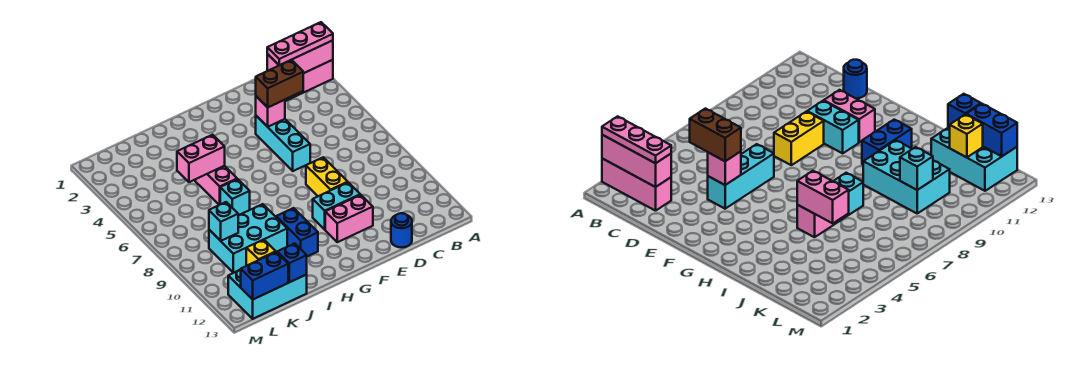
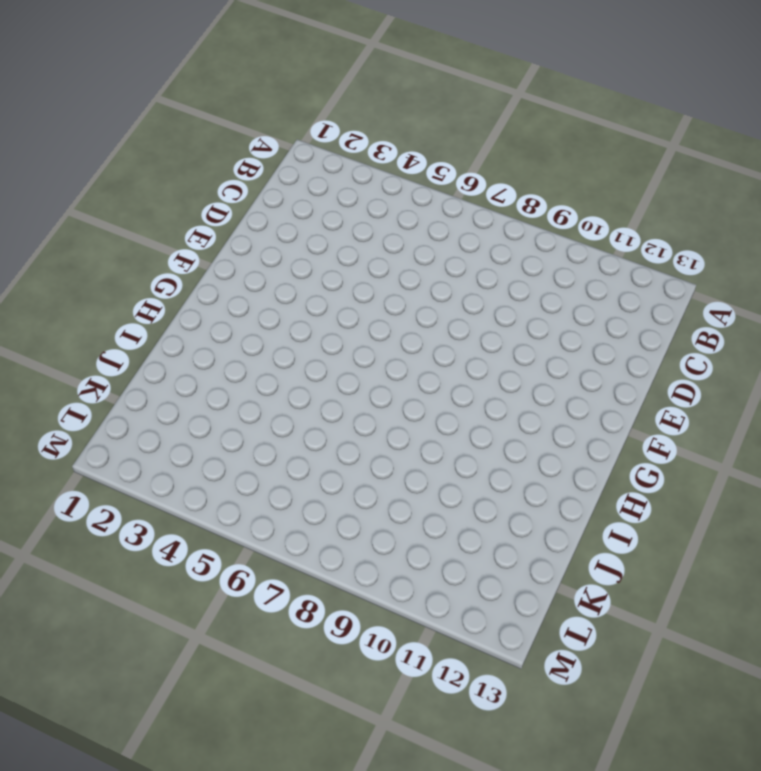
none -> pink 1x3 brick [285,60,333,101]
none -> blue 1x1 round brick [391,213,412,248]
none -> cyan 1x3 brick [256,116,310,171]

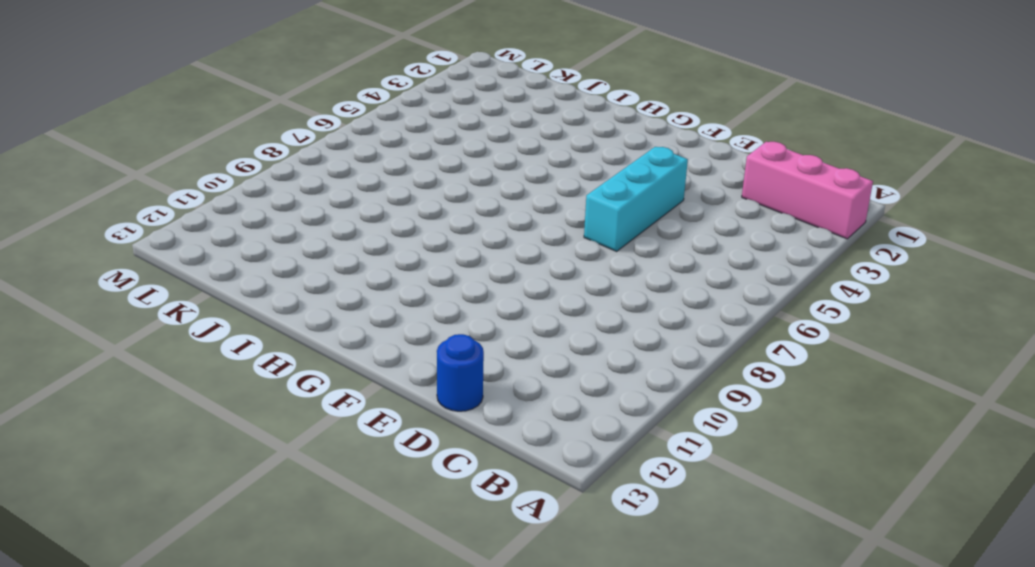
none -> yellow 1x2 brick [306,157,348,196]
none -> cyan 1x2 brick [313,182,360,230]
none -> pink 1x2 brick [325,195,373,242]

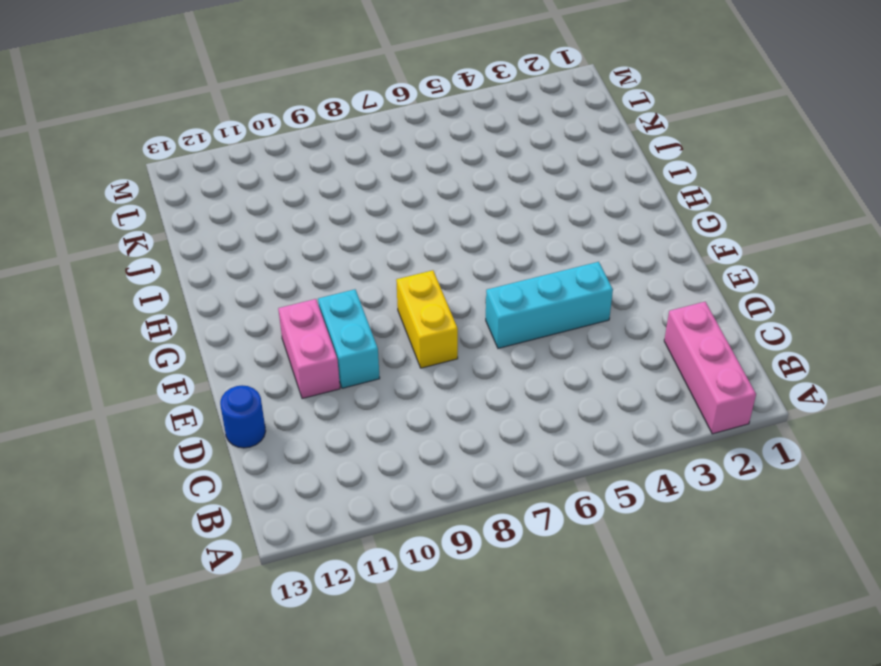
yellow 1x2 brick [396,270,458,368] -> yellow 1x2 brick turned to [306,157,348,196]
none -> blue 1x2 brick [276,208,318,256]
none -> pink 1x2 brick [195,166,237,205]
none -> cyan 1x1 brick [220,179,250,215]

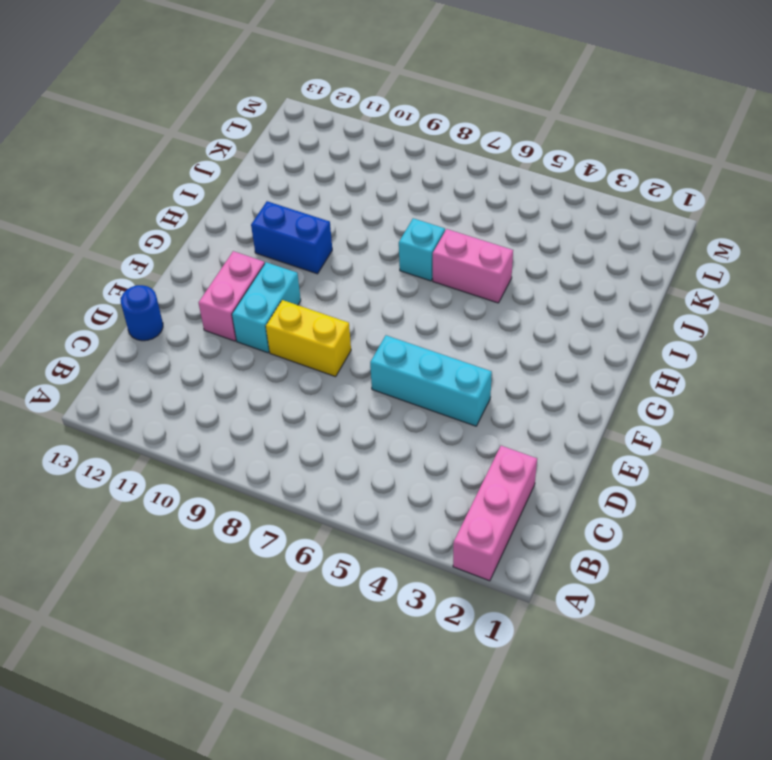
none -> cyan 2x3 brick [209,204,287,273]
none -> cyan 2x3 brick [228,270,307,319]
none -> pink 1x3 brick [267,40,333,73]

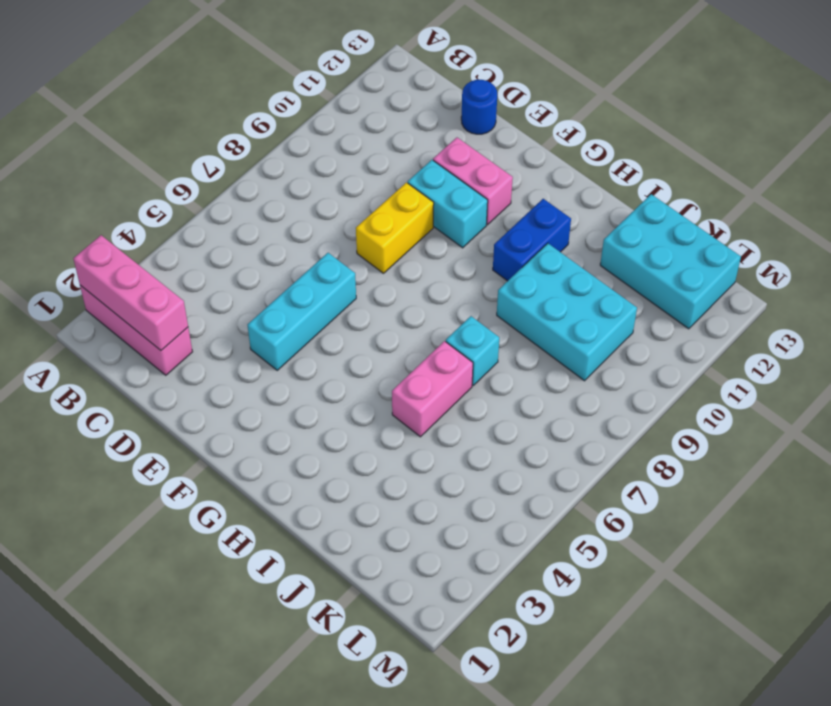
none -> pink 1x1 brick [256,96,285,127]
none -> pink 1x2 brick [177,135,225,182]
none -> blue 1x1 brick [277,243,307,282]

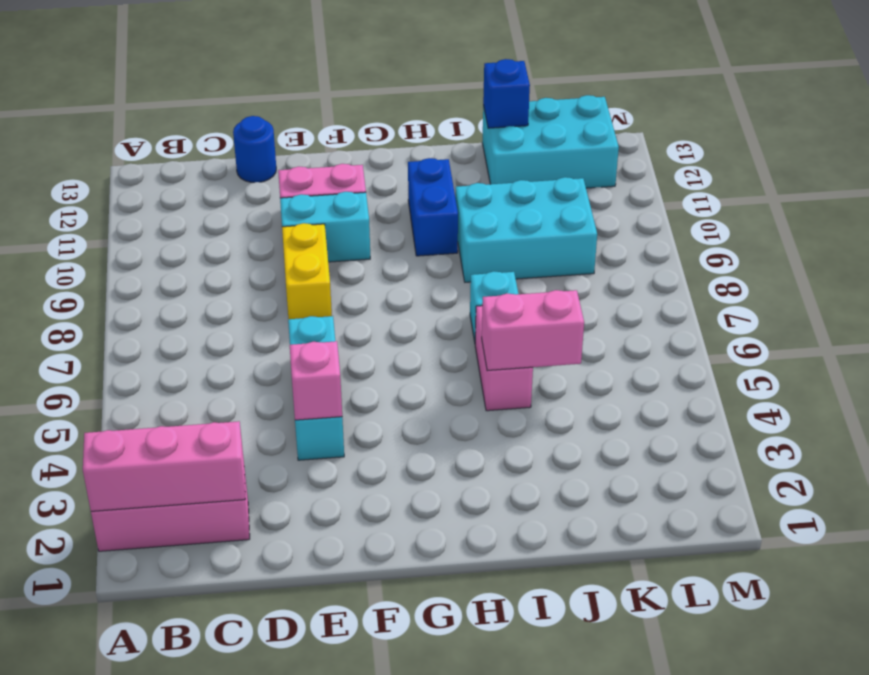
none -> cyan 1x1 brick [209,202,238,241]
none -> yellow 1x1 brick [246,240,276,266]
none -> blue 1x2 brick [241,252,288,299]

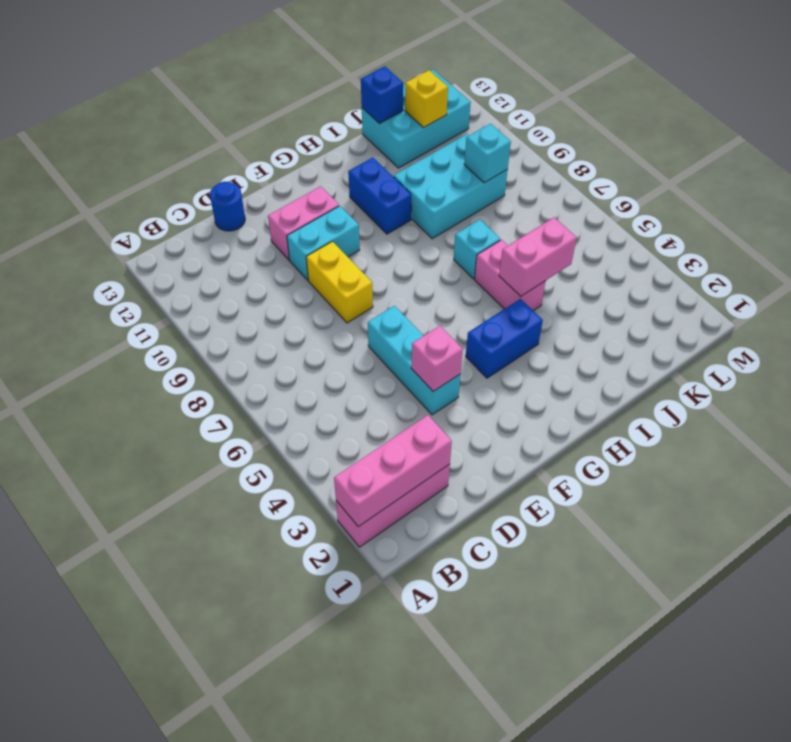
blue 1x2 brick [466,299,543,378] -> blue 1x2 brick moved to [241,252,288,299]
none -> pink 1x3 plate [267,22,333,65]
none -> brown 1x2 brick [256,60,303,107]

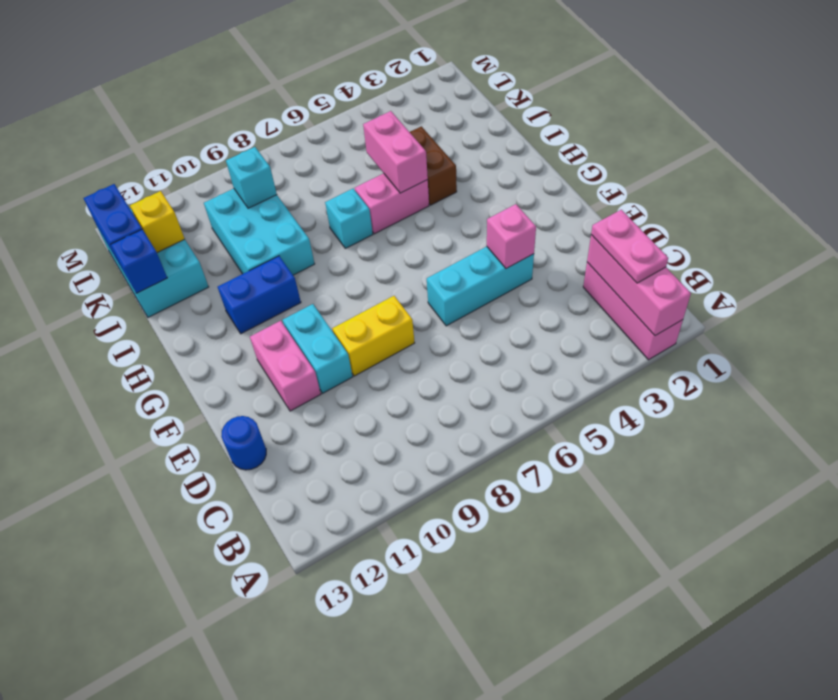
pink 1x2 plate [591,210,668,283] -> pink 1x3 plate [267,22,333,65]
brown 1x2 brick [410,126,457,205] -> brown 1x2 brick moved to [256,60,303,107]

